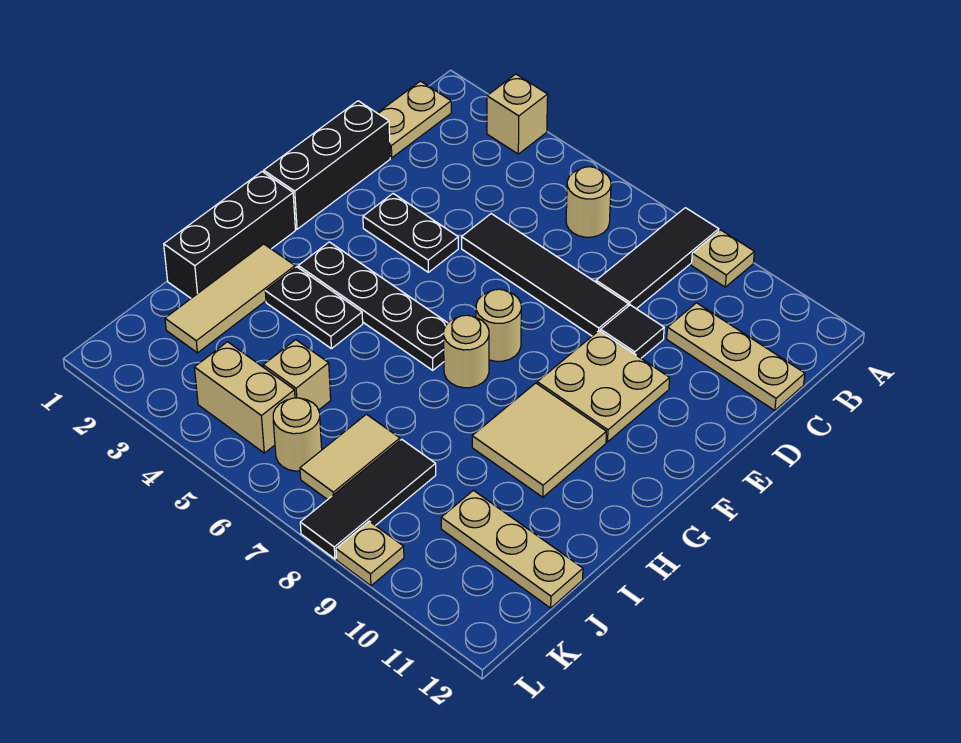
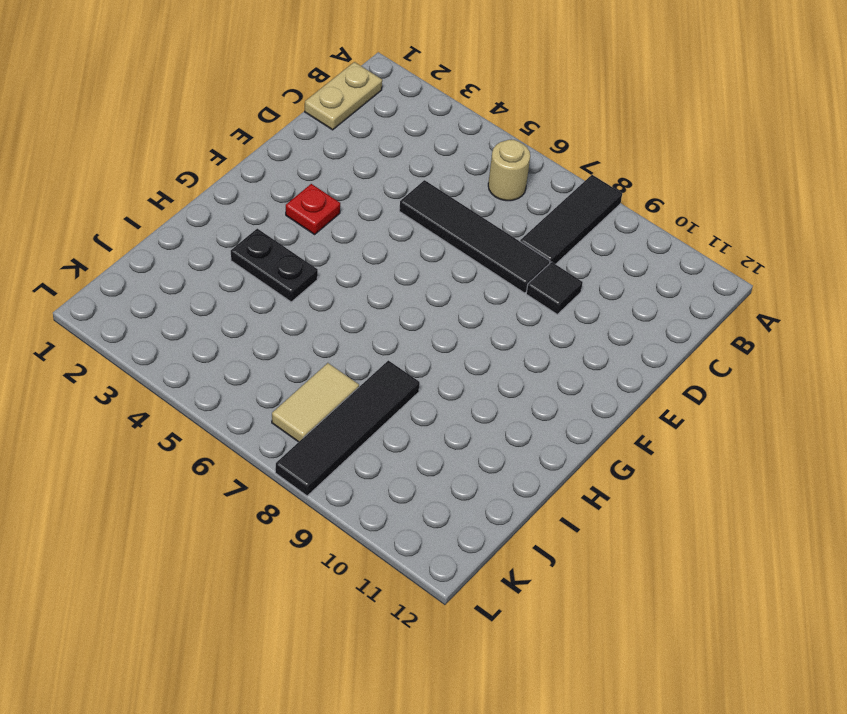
red 1x1 plate [286,184,340,234] -> none
black 1x4 tile [275,360,420,496] -> black 1x3 tile [300,439,436,559]
none -> tan 1x1 brick [487,74,548,154]
none -> tan 1x1 plate [691,230,754,287]
none -> tan 1x3 plate [667,303,805,411]

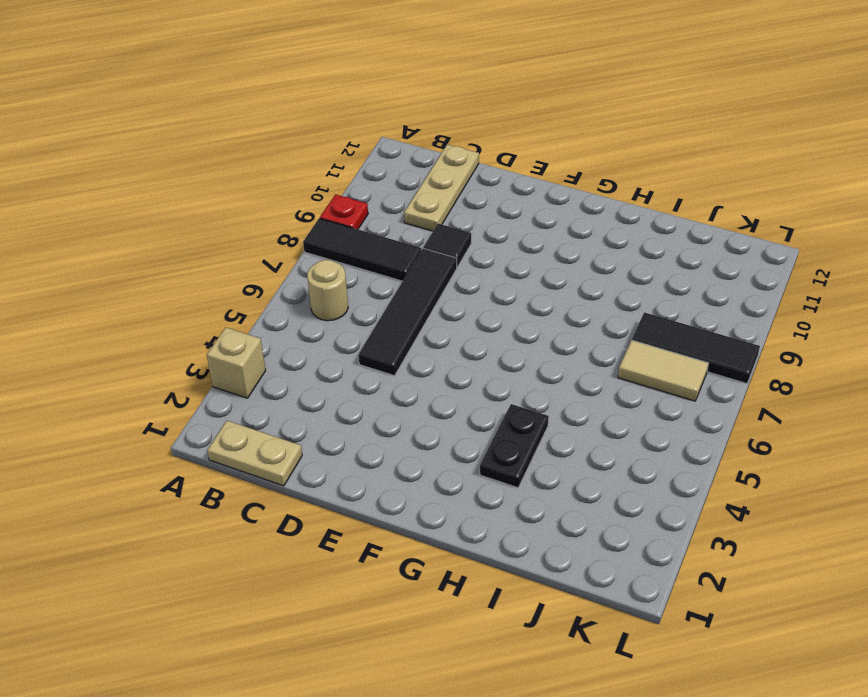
red 1x1 plate [320,194,368,229] -> tan 1x1 plate [691,230,754,287]
none -> black 1x3 brick [264,101,390,229]
none -> black 1x2 plate [363,194,458,272]
none -> tan 2x2 plate [537,331,670,442]

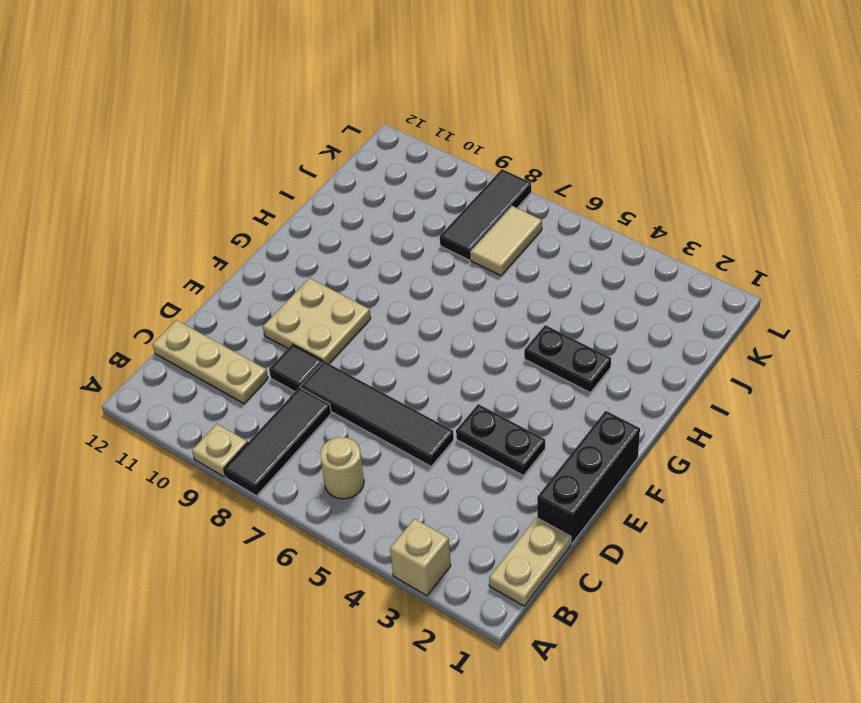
none -> tan 1x1 round brick [476,289,521,361]
none -> black 1x3 brick [164,172,296,298]
none -> black 1x4 plate [298,242,448,370]

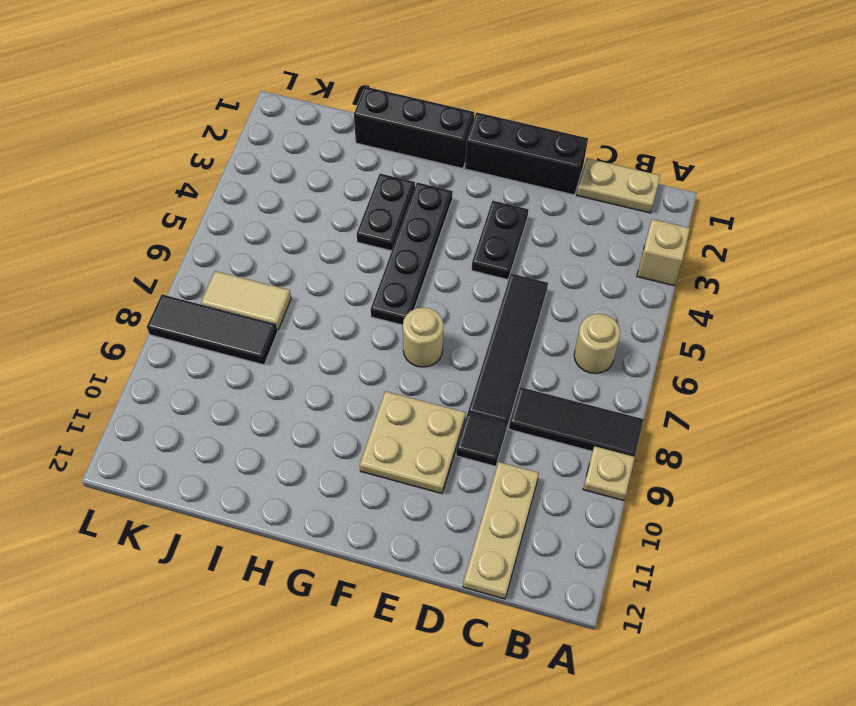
none -> tan 1x1 round brick [444,315,489,388]
none -> tan 2x2 tile [472,383,606,497]
none -> tan 1x3 tile [165,244,295,353]

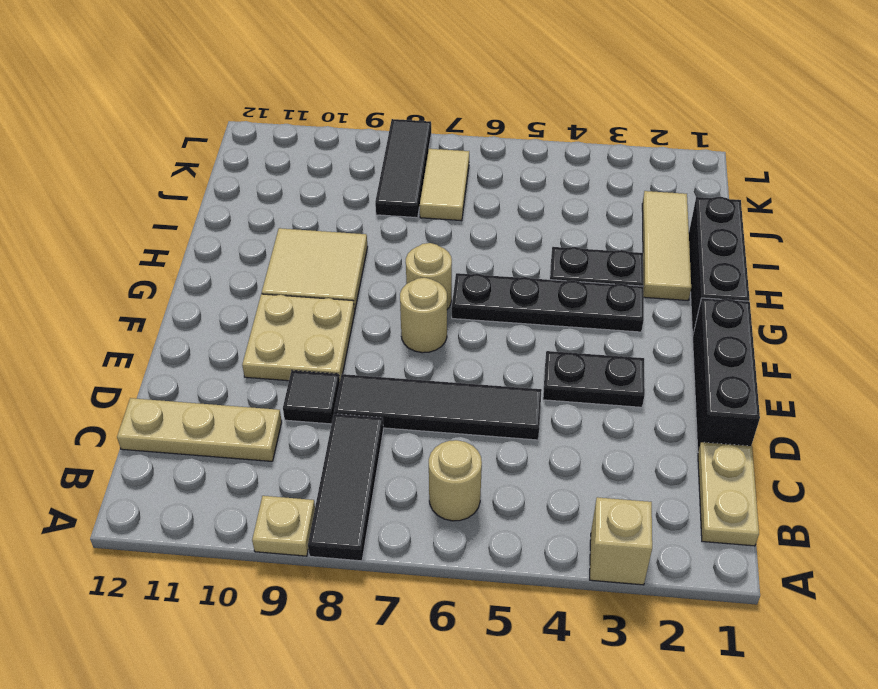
none -> tan 1x1 brick [263,340,331,410]
none -> tan 1x3 plate [441,490,583,608]
none -> tan 1x2 brick [194,342,295,453]

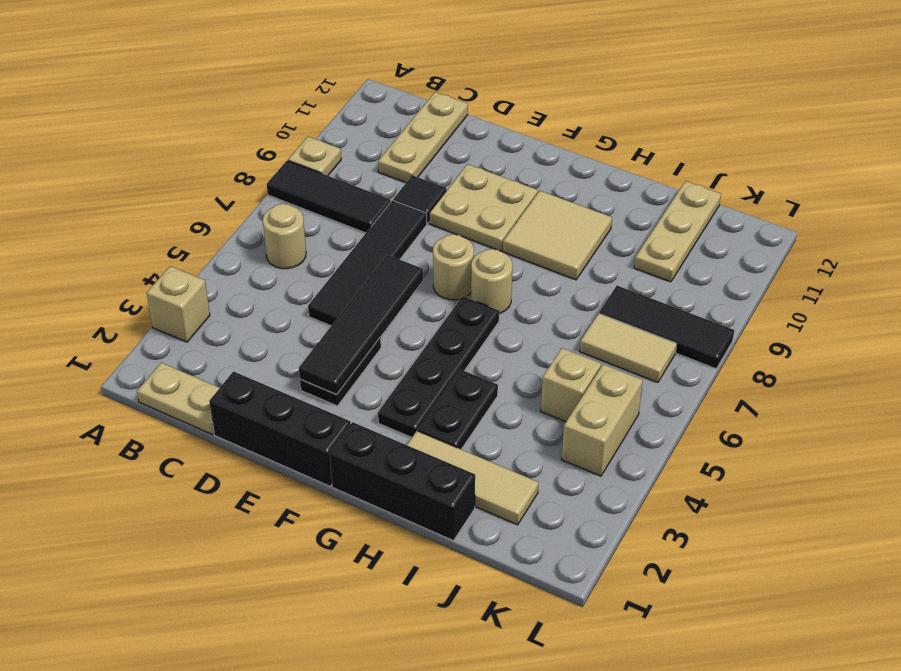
black 1x4 tile [299,255,423,394] -> none
none -> tan 1x1 round brick [273,398,322,471]
none -> tan 1x1 plate [336,521,404,586]

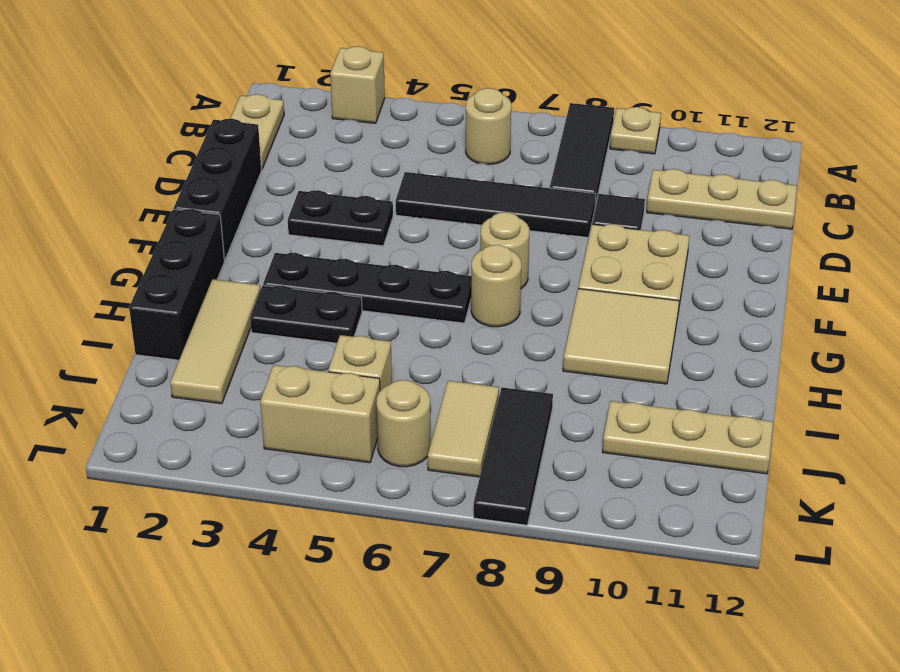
none -> tan 1x1 plate [336,521,404,586]

